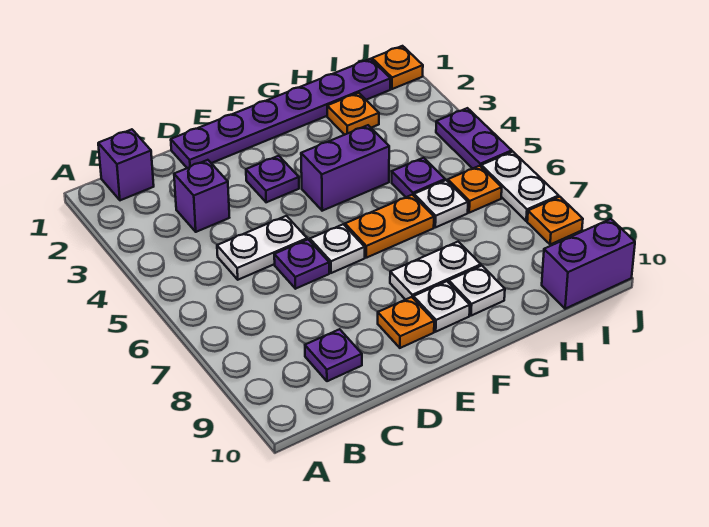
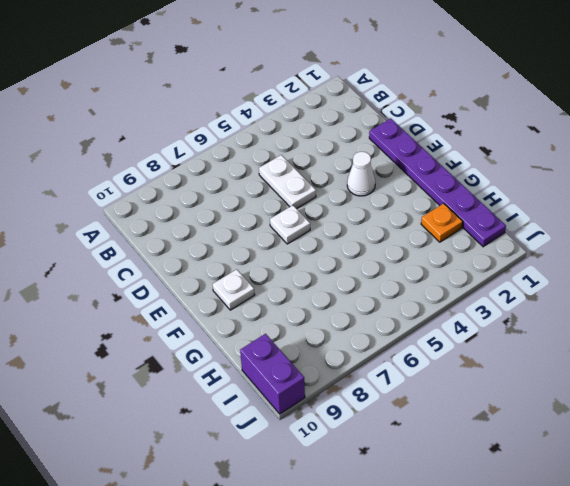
white 1x1 cone [347,152,375,196] -> purple 1x1 plate [246,156,299,202]
none -> purple 1x1 brick [98,129,154,200]
none -> purple 1x1 brick [174,160,229,232]
none -> purple 1x1 plate [305,329,362,381]

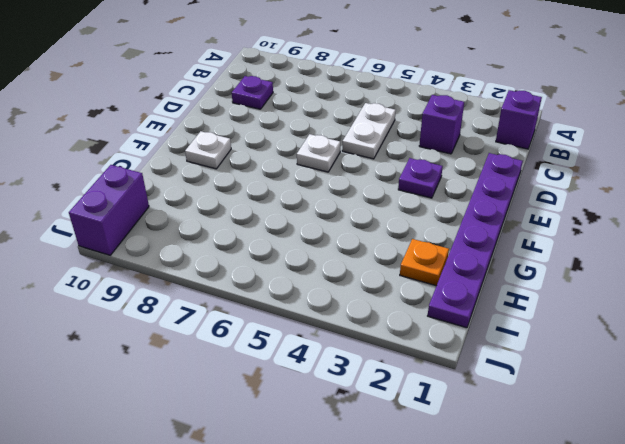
none -> purple 1x1 plate [274,239,329,289]
none -> orange 1x1 plate [378,297,434,348]
none -> purple 1x2 brick [301,125,389,211]

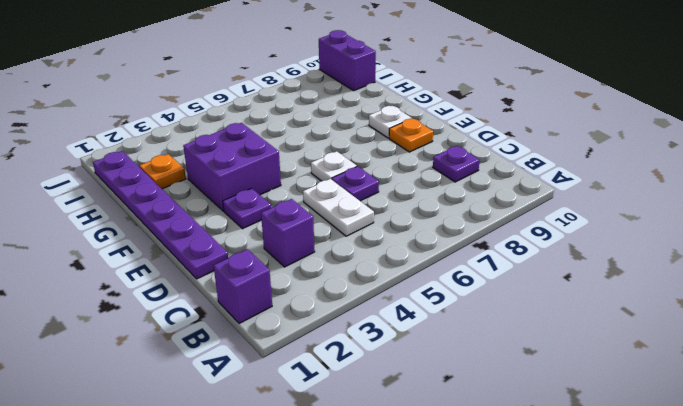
purple 2x2 brick [183,123,281,211] -> purple 1x2 brick [301,125,389,211]
none -> orange 1x2 plate [345,195,434,258]
none -> white 1x2 plate [390,242,481,300]
none -> white 1x1 plate [449,266,505,316]

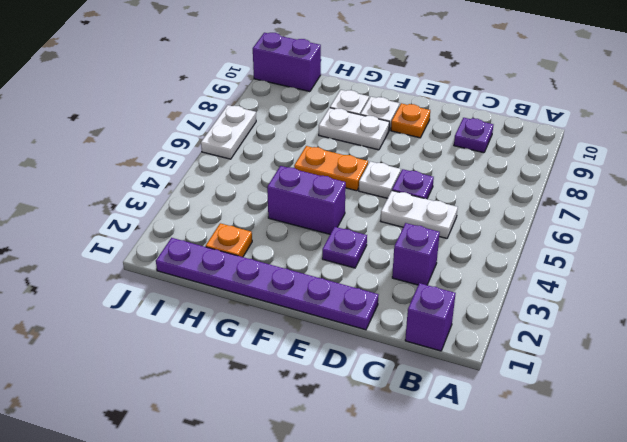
none -> purple 1x1 plate [392,158,445,197]
none -> white 1x1 plate [414,180,468,227]
none -> orange 1x1 plate [448,166,502,213]

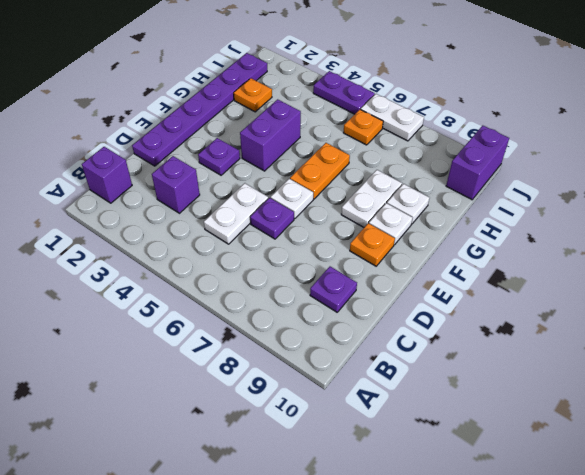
none -> purple 1x1 plate [392,158,445,197]
none -> white 1x1 plate [414,180,468,227]
none -> orange 1x1 plate [372,46,423,89]

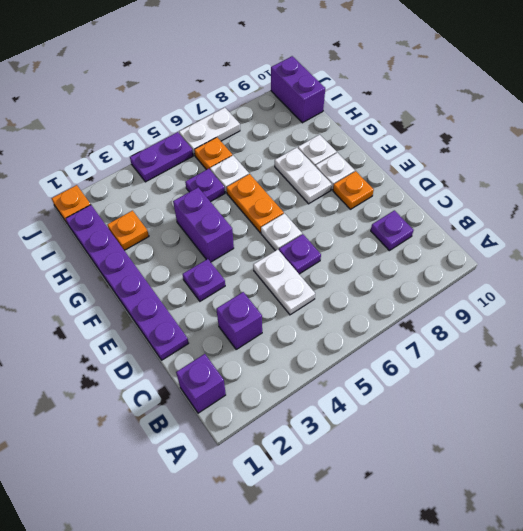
none -> orange 1x1 plate [527,197,583,245]

